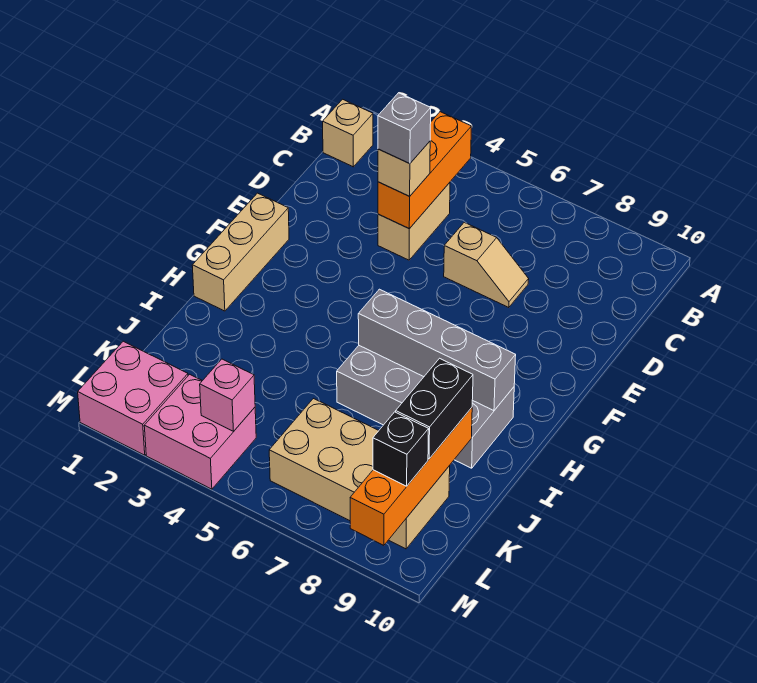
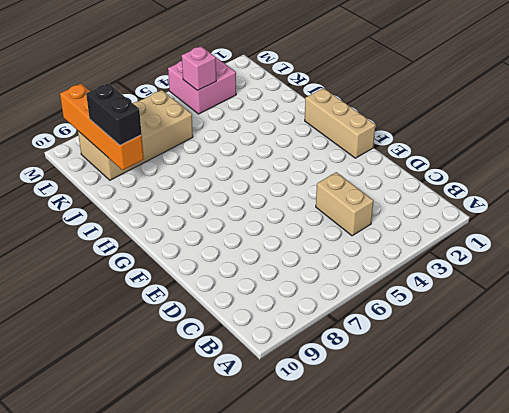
none -> tan 1x1 brick [323,99,373,167]
none -> tan 1x2 slope [444,222,529,307]
none -> grey 2x4 brick [337,346,514,468]

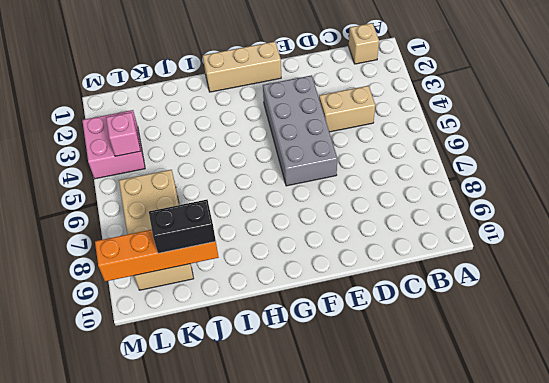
grey 2x4 brick [263,75,337,186] -> grey 2x4 brick moved to [337,346,514,468]
none -> tan 1x2 slope [444,222,529,307]
none -> pink 2x2 brick [78,341,188,455]
none -> orange 1x3 brick [378,112,471,229]

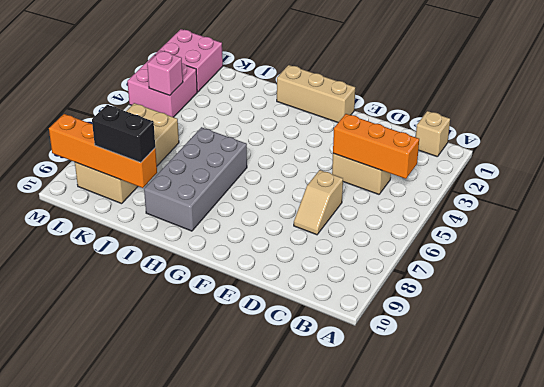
none -> grey 1x4 brick [358,289,516,411]
none -> tan 1x1 brick [378,141,430,196]
none -> black 1x1 brick [373,412,429,486]

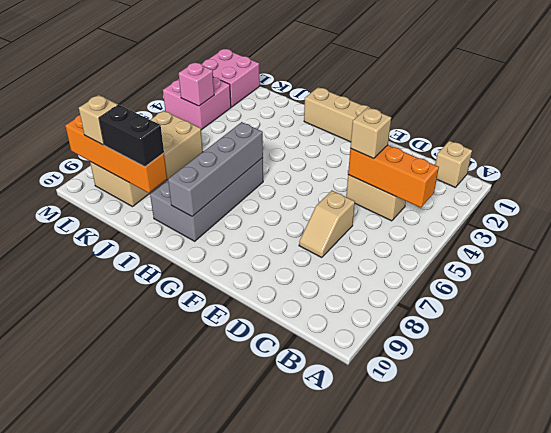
tan 1x1 brick [79,95,118,145] -> black 1x1 brick [373,412,429,486]
none -> grey 1x1 brick [378,93,431,164]

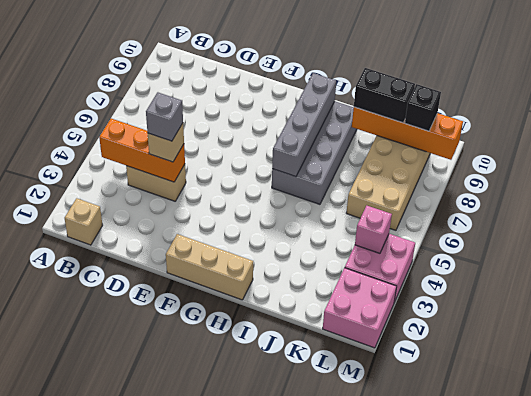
none -> tan 1x2 slope [444,222,529,307]

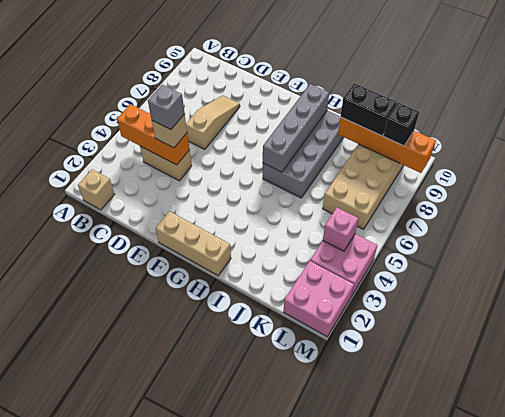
tan 1x3 slope [186,95,240,149] -> tan 1x2 slope [444,222,529,307]

